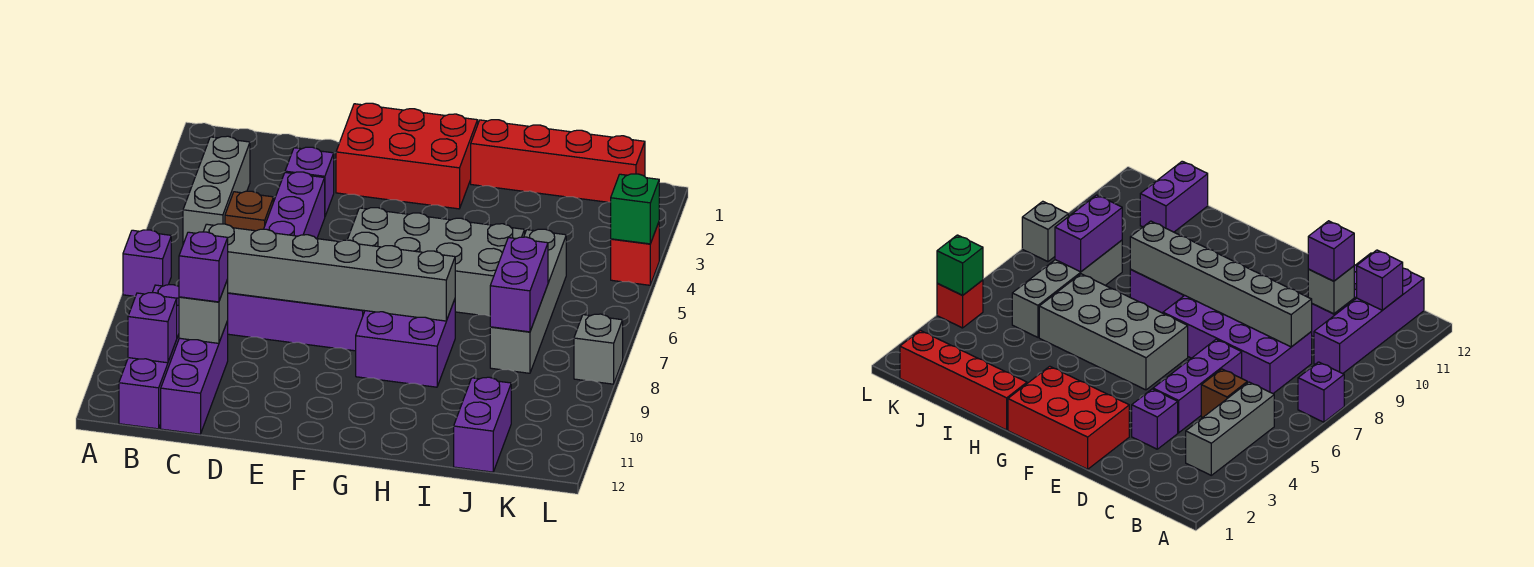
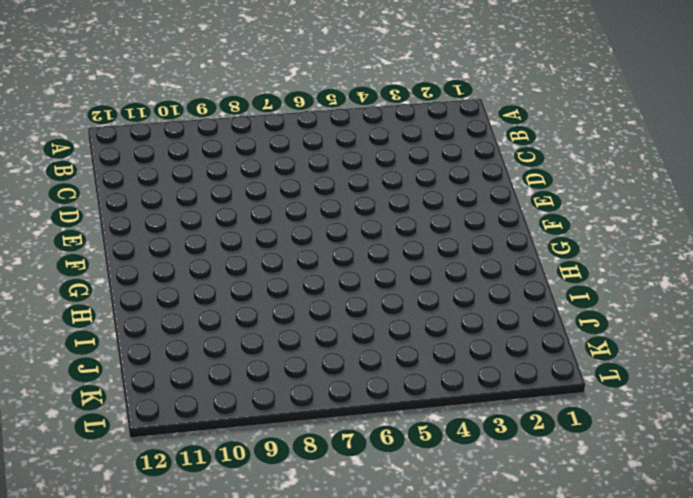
none -> purple 1x1 brick [123,230,171,296]
none -> grey 1x3 brick [183,136,250,244]
none -> purple 1x4 brick [119,285,179,429]

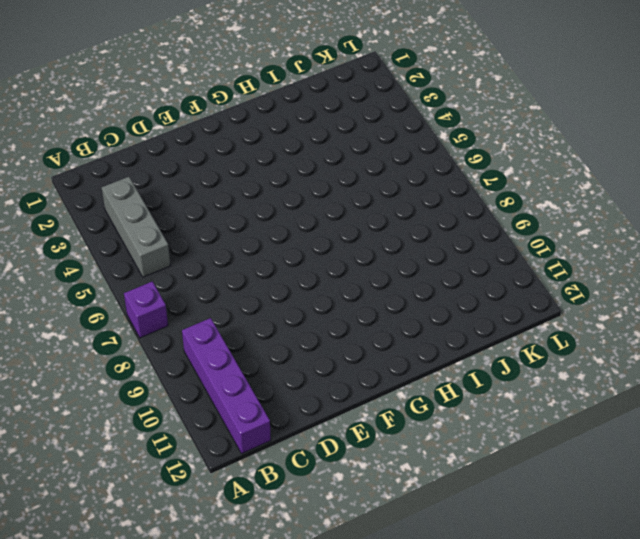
none -> brown 1x1 brick [225,191,273,231]
none -> purple 2x4 brick [228,293,365,351]
none -> purple 1x3 brick [161,321,228,434]

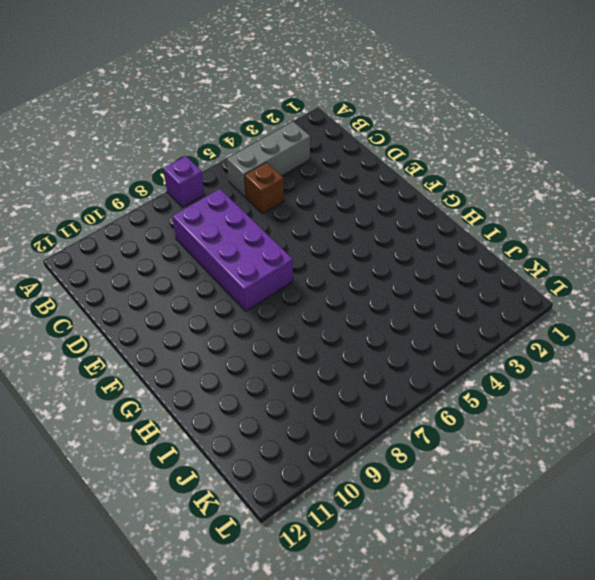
none -> purple 1x4 brick [119,285,179,429]
none -> purple 1x3 brick [161,321,228,434]
none -> purple 1x1 brick [285,147,334,216]

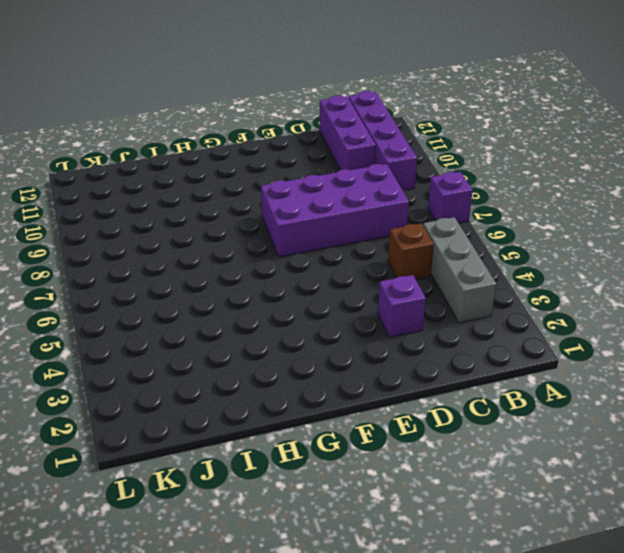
none -> purple 1x3 brick [264,172,325,239]
none -> red 2x3 brick [336,103,478,209]
none -> grey 2x4 brick [347,208,525,316]

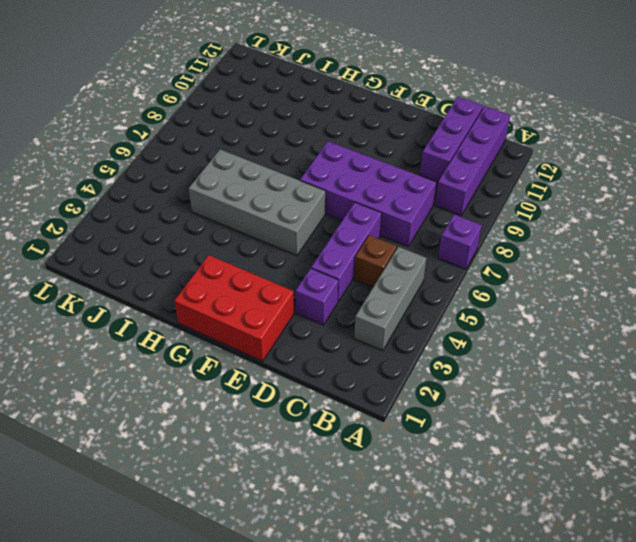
none -> purple 2x2 brick [356,300,455,387]
none -> red 1x4 brick [471,120,645,202]
none -> grey 1x4 brick [490,229,566,373]

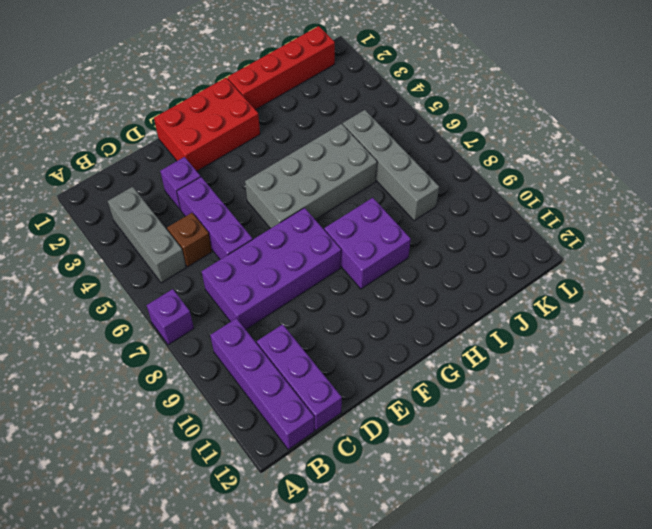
none -> purple 1x2 brick [454,377,511,472]
none -> red 1x1 brick [611,222,659,285]
none -> grey 1x1 brick [574,314,623,384]

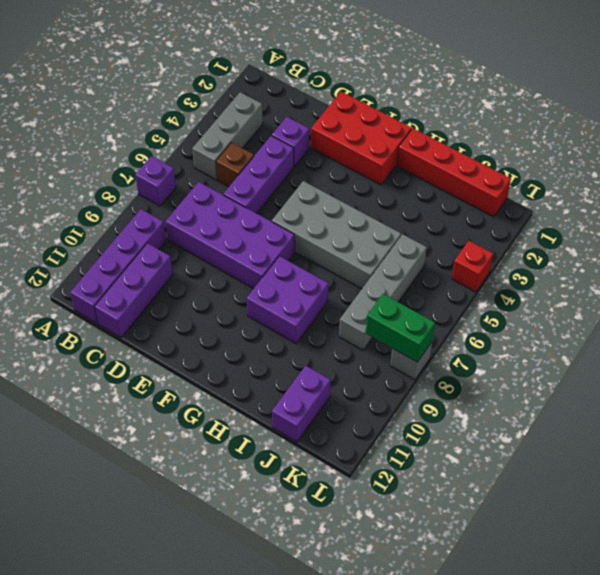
green 1x2 brick [366,294,435,362] -> none
none -> purple 1x1 brick [128,293,177,363]
none -> grey 1x6 brick [203,224,455,321]
none -> grey 1x1 brick [179,280,228,343]

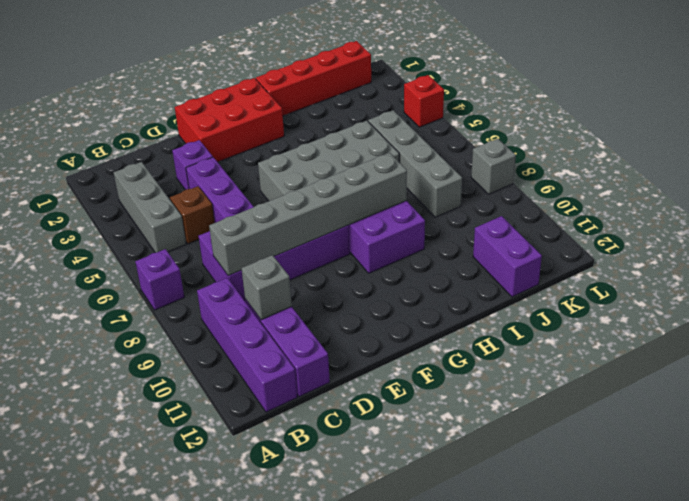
none -> purple 1x1 brick [128,293,177,363]
none -> purple 1x2 brick [490,237,548,332]
none -> green 1x1 brick [611,174,659,244]

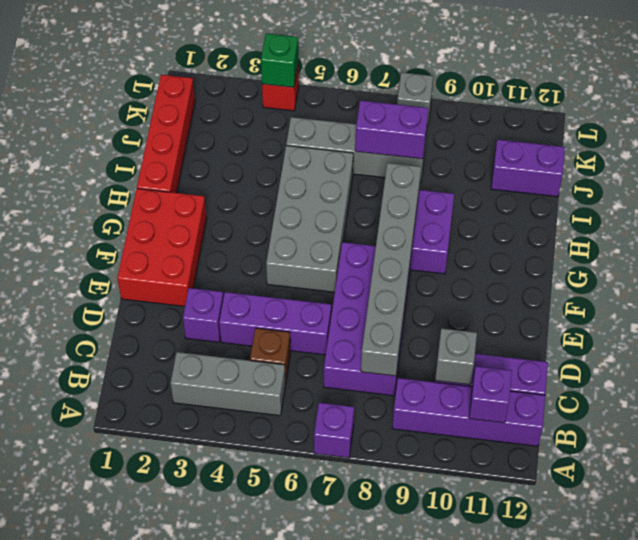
none -> purple 1x1 brick [179,232,228,302]

